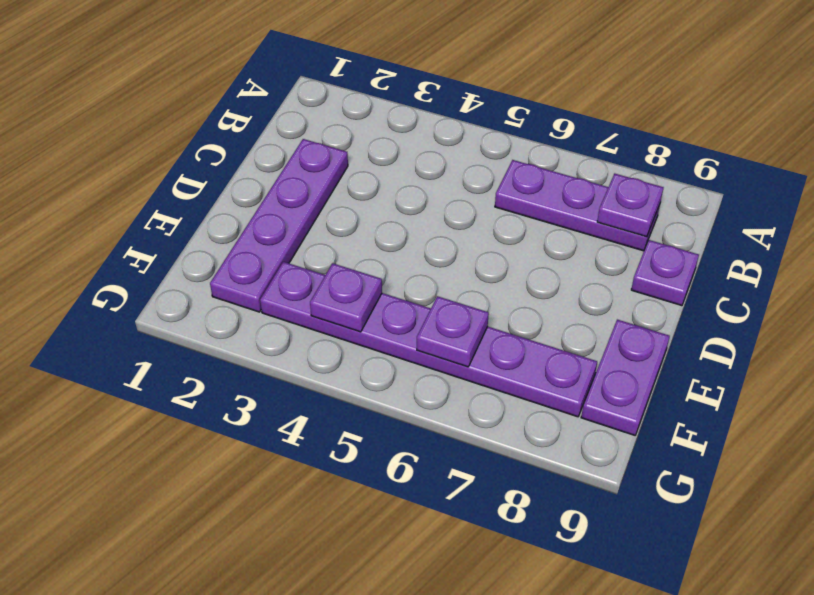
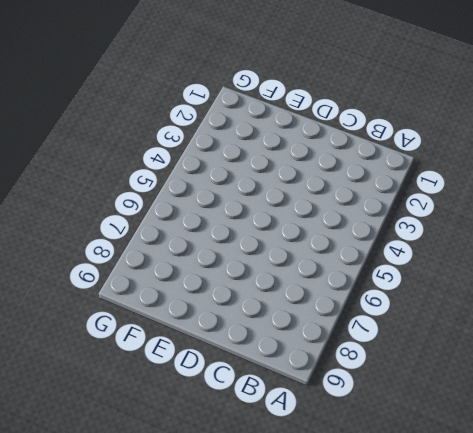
none -> purple 1x3 plate [495,160,660,251]
none -> purple 1x4 plate [210,139,348,312]

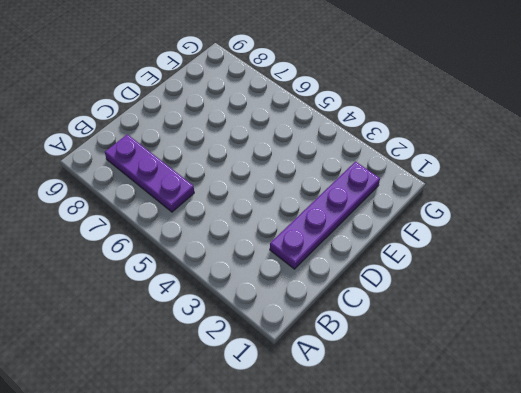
none -> purple 1x1 plate [631,240,699,306]
none -> purple 1x2 plate [581,320,670,435]

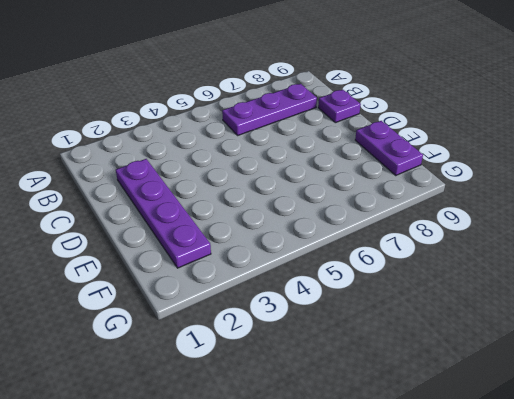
none -> purple 1x6 plate [260,262,597,417]
none -> purple 1x1 plate [597,174,664,237]

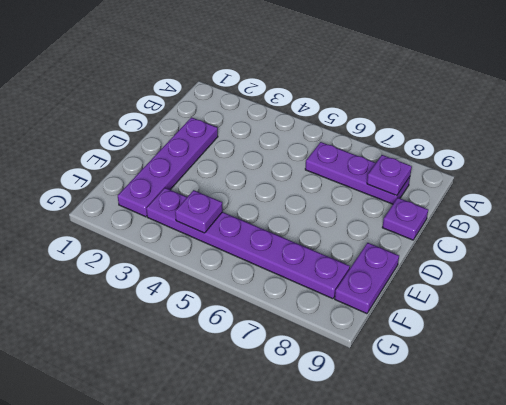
none -> purple 1x1 plate [417,296,489,367]

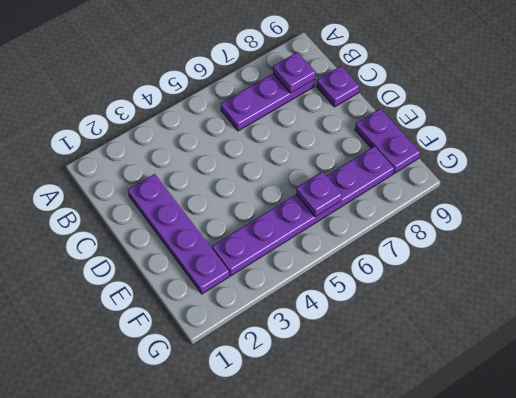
none -> purple 1x1 plate [310,263,382,332]

